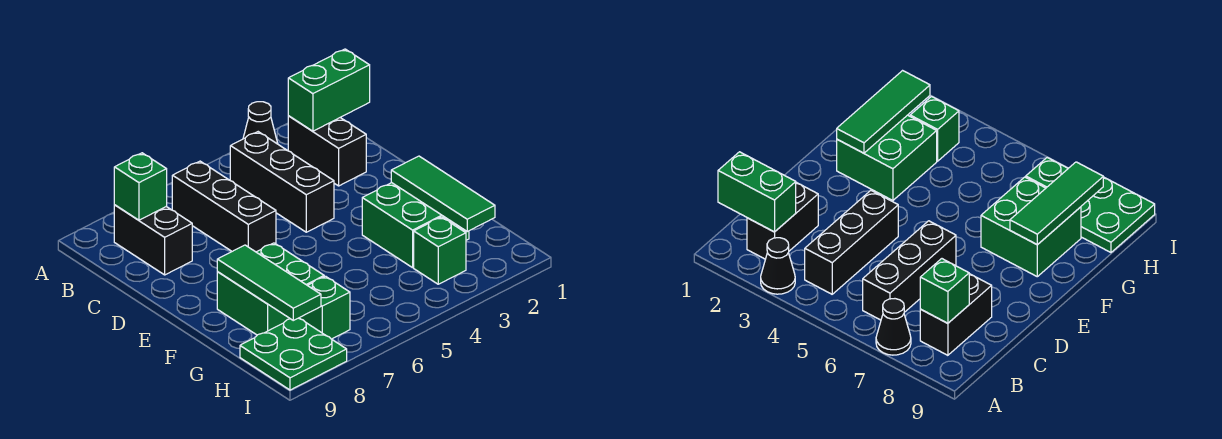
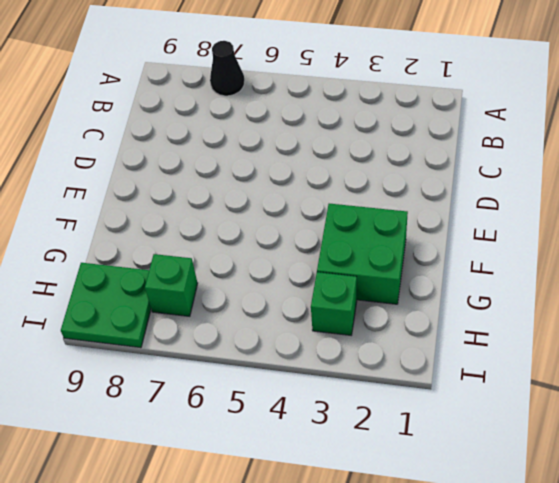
none -> black 1x1 cone [243,102,278,144]
none -> black 1x2 brick [288,116,366,186]
none -> black 1x3 brick [230,132,334,232]

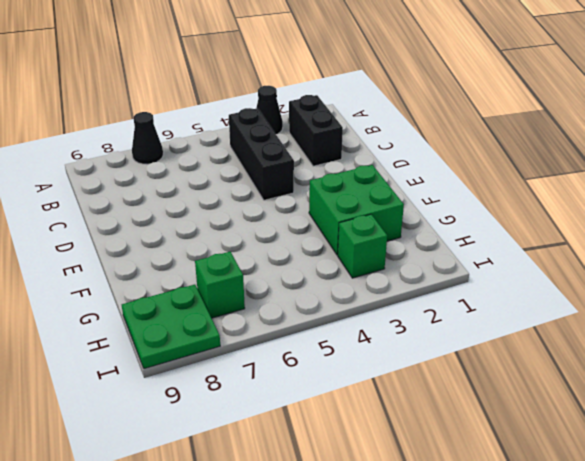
none -> black 1x3 brick [172,161,276,252]
none -> black 1x2 brick [114,205,192,275]
none -> green 2x2 brick [217,243,324,335]

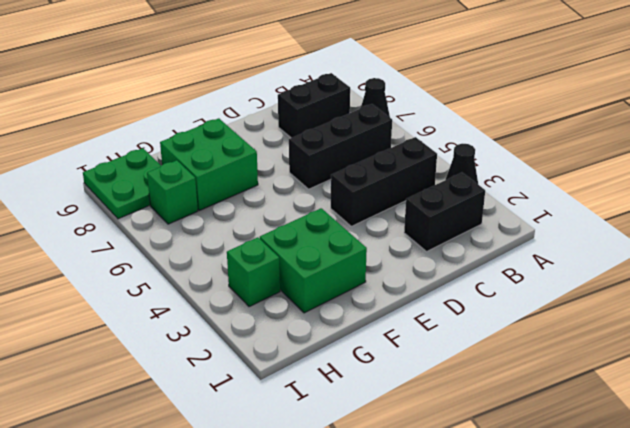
none -> green 1x2 brick [288,49,370,131]
none -> green 1x1 brick [114,153,167,220]
none -> green 1x3 tile [391,156,495,231]

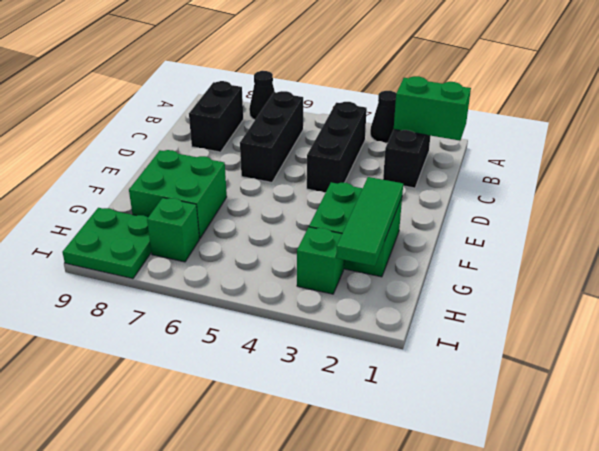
none -> green 1x1 brick [114,153,167,220]
none -> green 1x3 tile [217,245,321,320]

